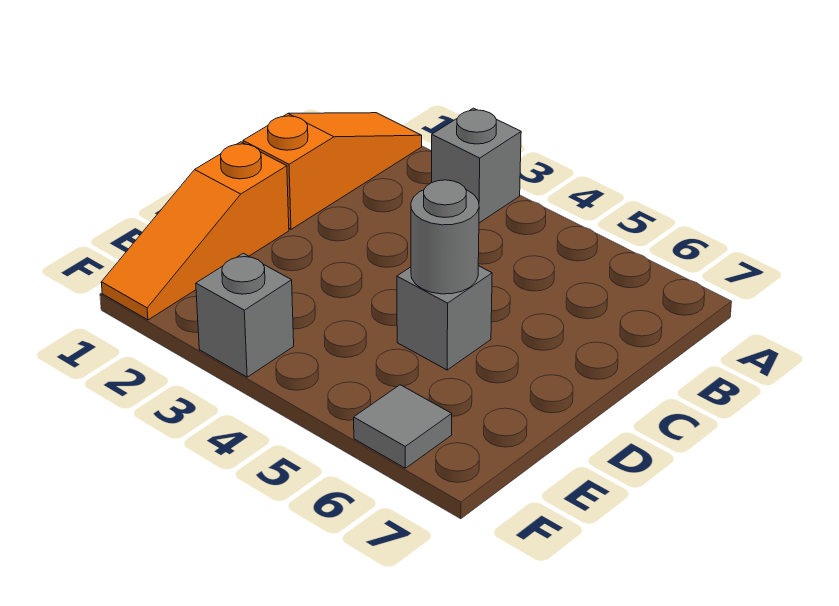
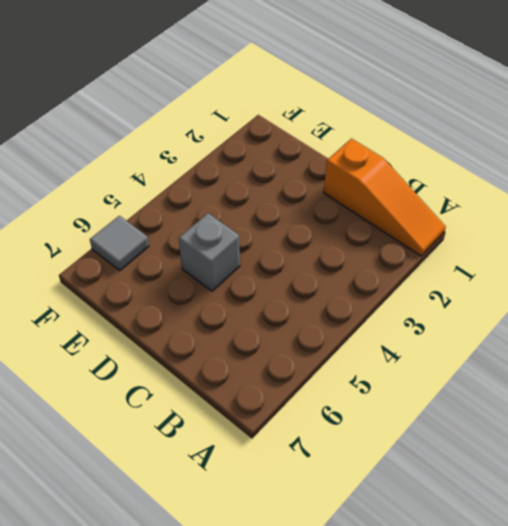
none -> grey 1x1 brick [432,108,521,223]
none -> orange 1x3 slope [101,142,289,320]

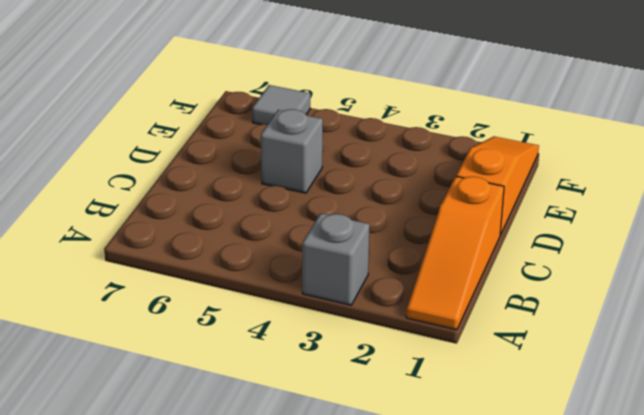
none -> grey 1x1 brick [196,253,294,377]
none -> grey 1x1 round brick [411,180,479,294]

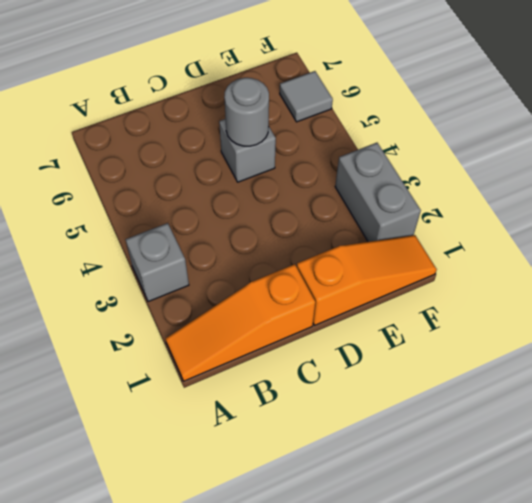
grey 1x2 brick [335,143,421,242] -> grey 1x1 brick [196,253,294,377]

